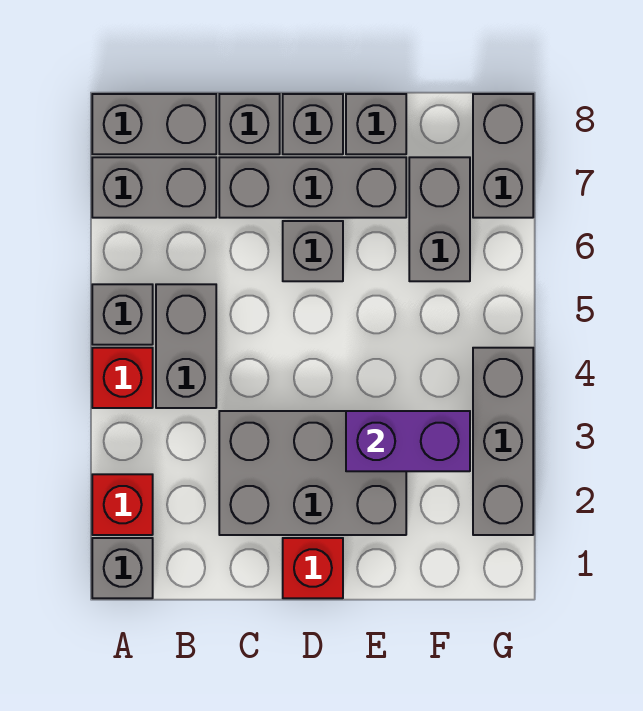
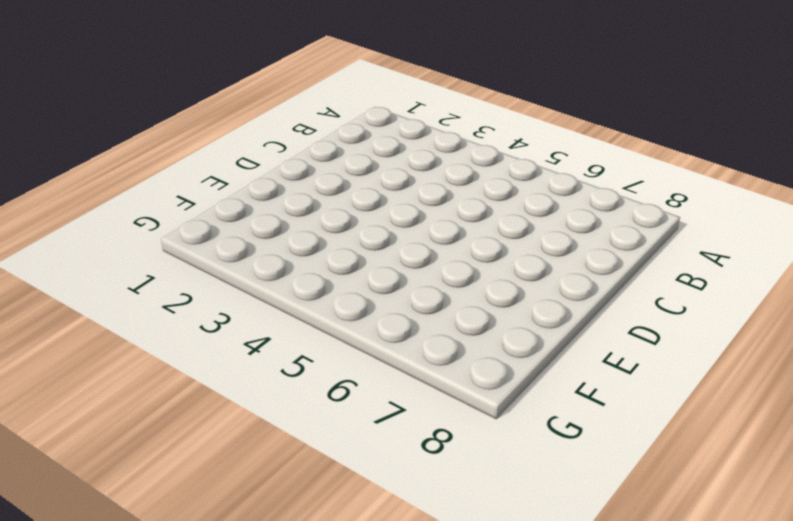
none -> grey 1x1 brick [92,538,153,598]
none -> red 1x1 brick [92,474,153,535]
none -> red 1x1 brick [92,348,153,408]

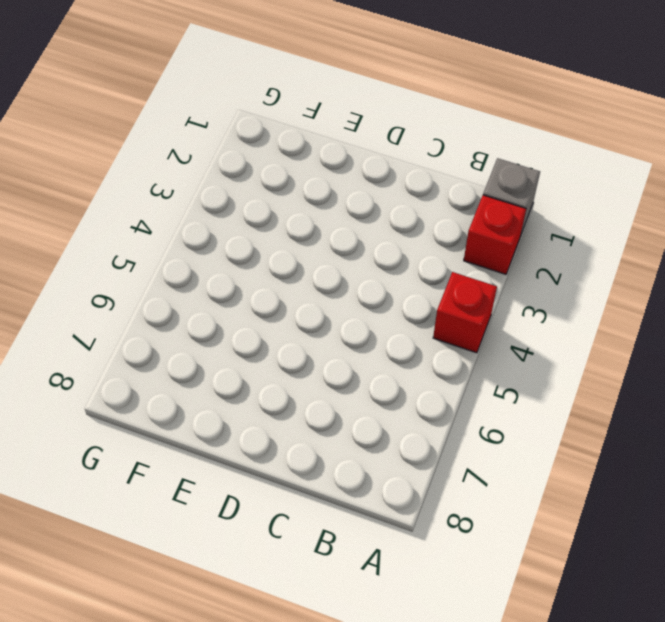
none -> grey 1x1 brick [92,284,153,345]
none -> grey 1x2 brick [92,157,216,218]
none -> grey 1x2 brick [92,94,216,154]

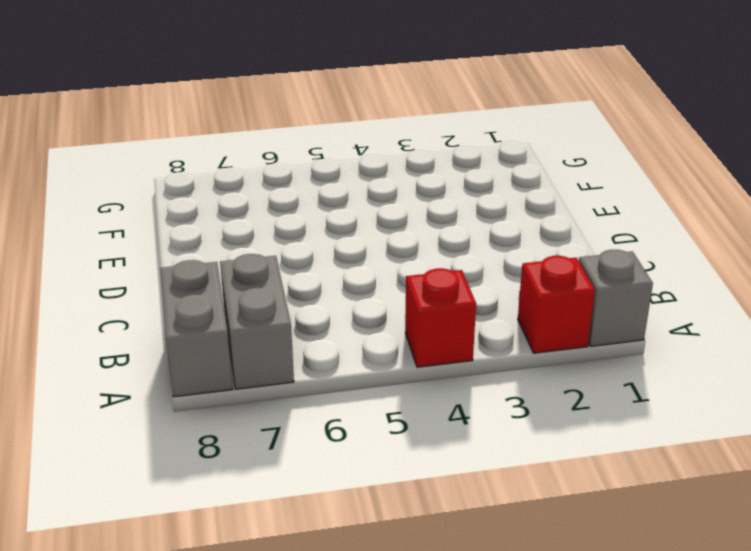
none -> grey 1x1 brick [92,284,153,345]
none -> grey 1x2 brick [156,284,216,408]
none -> grey 2x3 brick [219,411,406,535]

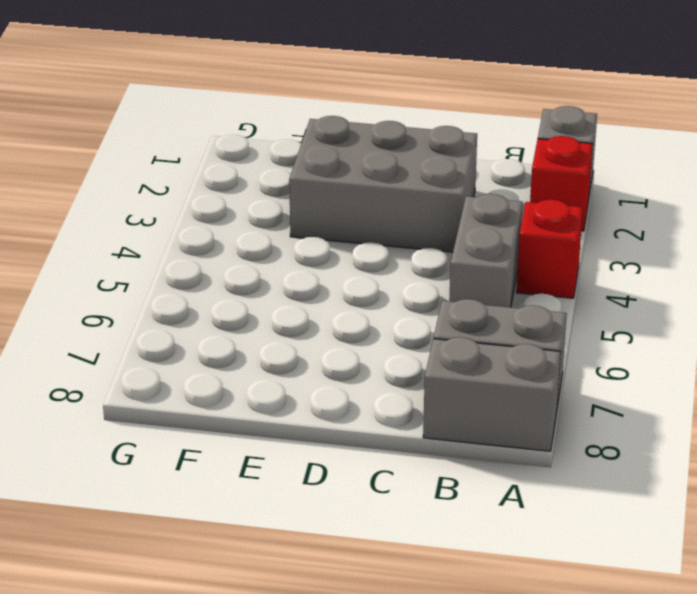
none -> grey 1x1 brick [92,284,153,345]
none -> grey 1x3 brick [219,157,406,218]
none -> grey 1x1 brick [219,94,280,154]

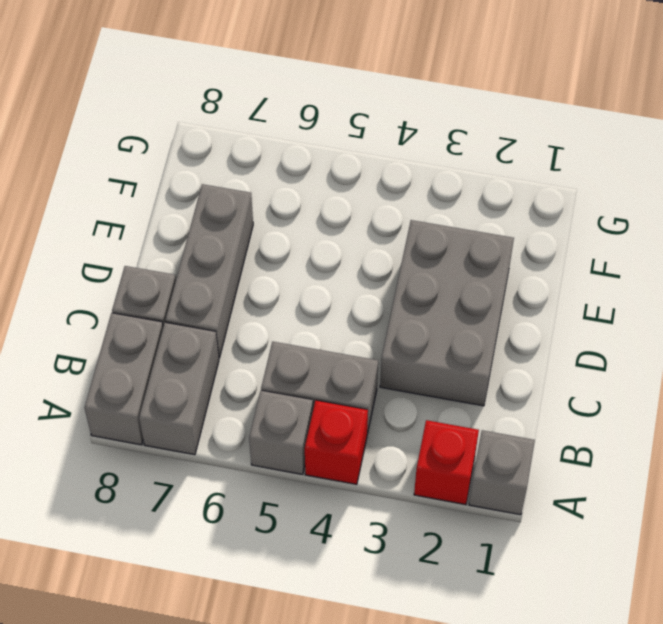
none -> red 1x1 brick [283,538,343,598]
none -> grey 1x1 brick [283,221,343,281]
none -> grey 1x1 brick [283,94,343,154]

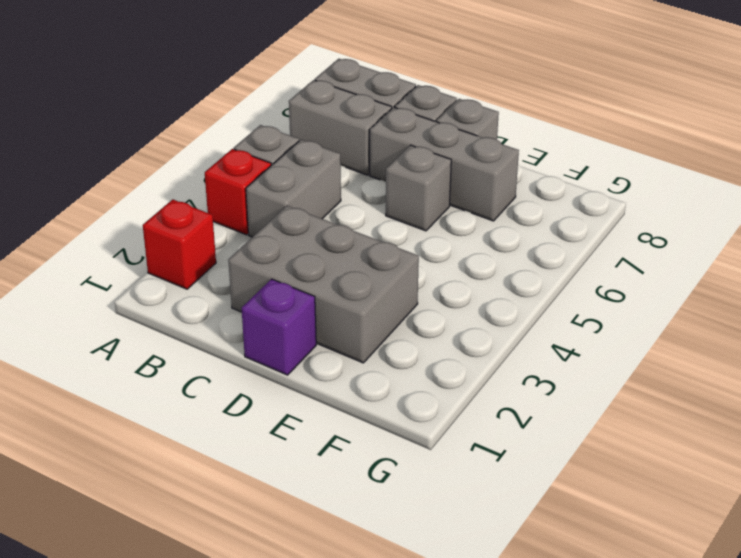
purple 1x1 brick [242,279,316,375] -> red 1x1 brick [283,538,343,598]
none -> grey 1x1 brick [92,538,153,598]
none -> grey 1x1 brick [346,94,406,154]
none -> grey 1x2 brick [409,157,470,281]

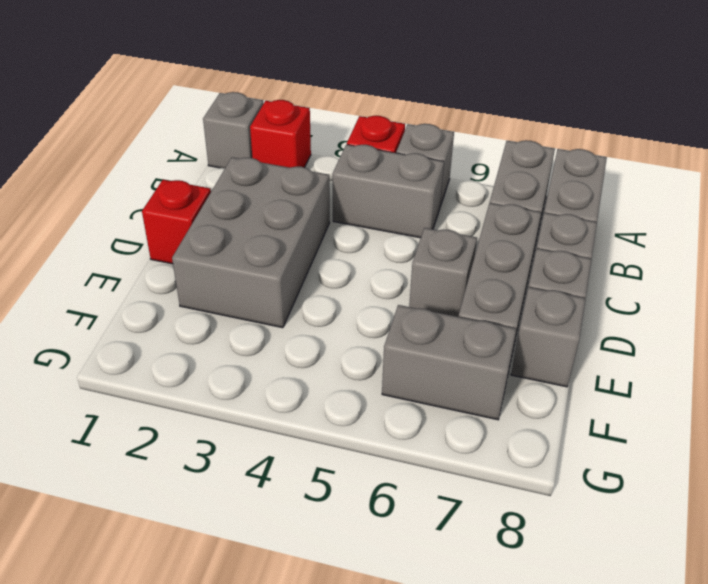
none -> grey 1x3 brick [473,348,533,535]
none -> grey 1x2 brick [473,94,533,218]
none -> purple 1x2 brick [346,411,470,471]

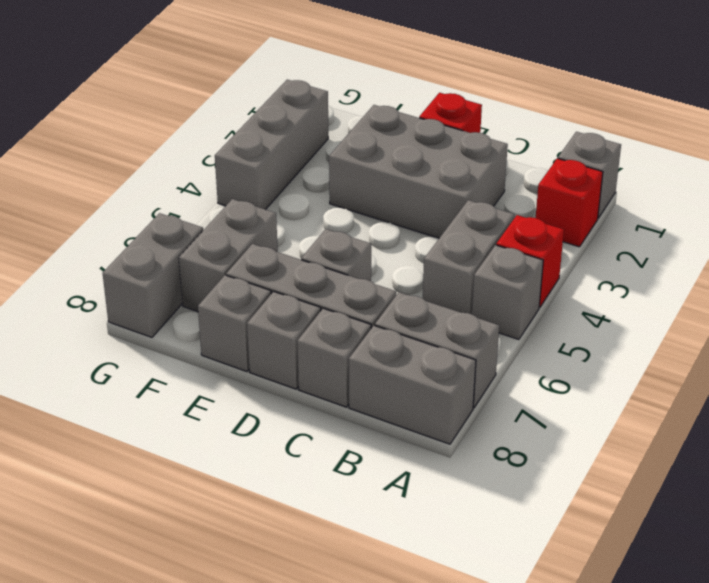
none -> purple 1x2 brick [346,411,470,471]

